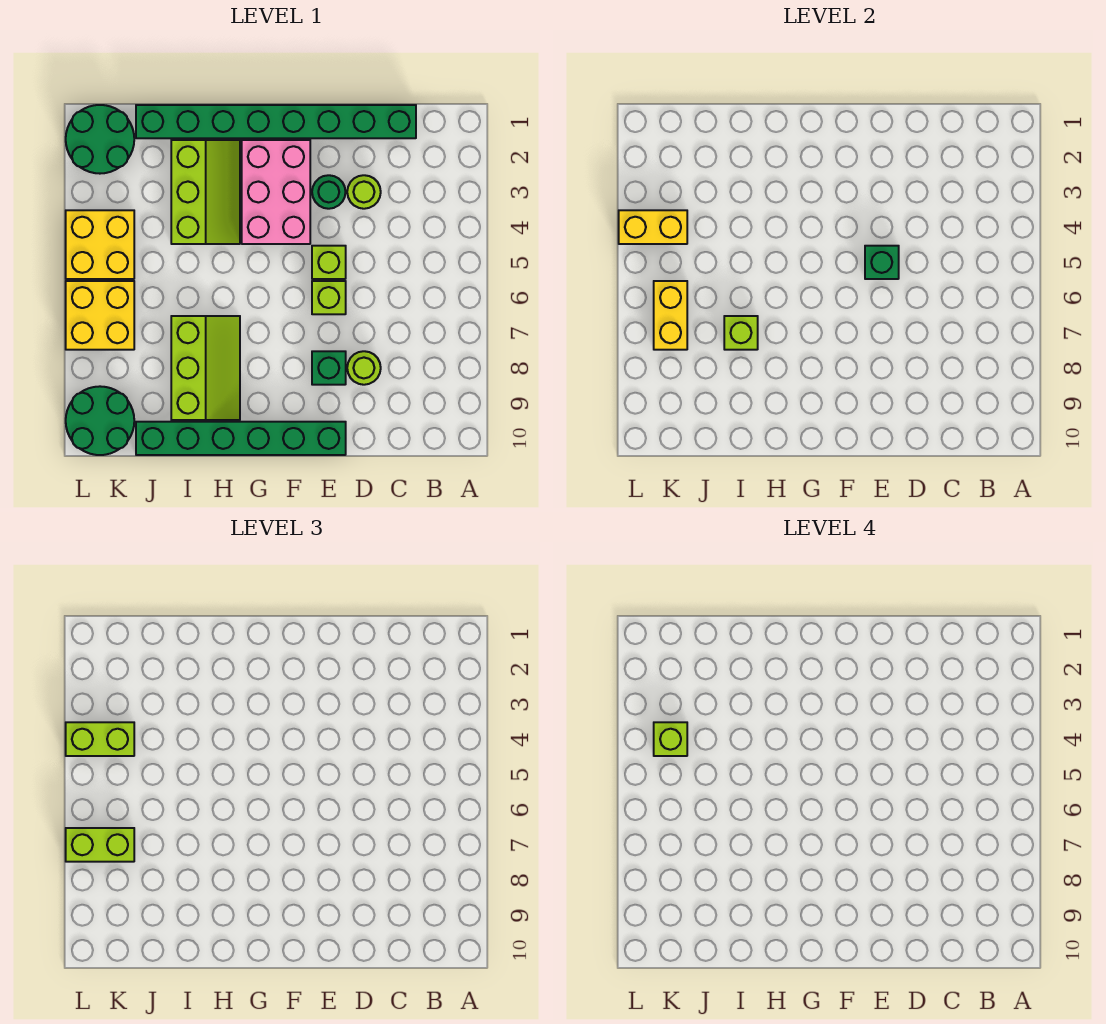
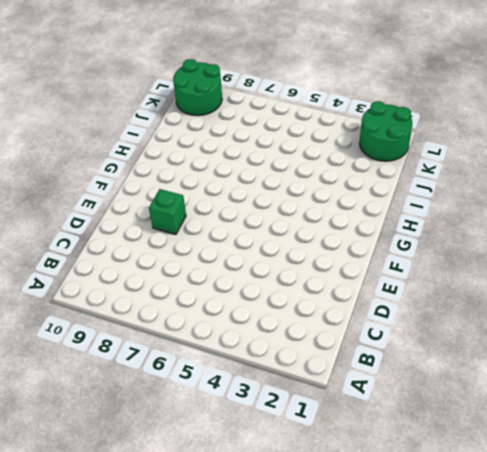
none -> green 1x8 brick [136,105,416,138]
none -> lime 1x1 round brick [347,175,381,209]
none -> lime 1x1 round brick [347,351,381,385]

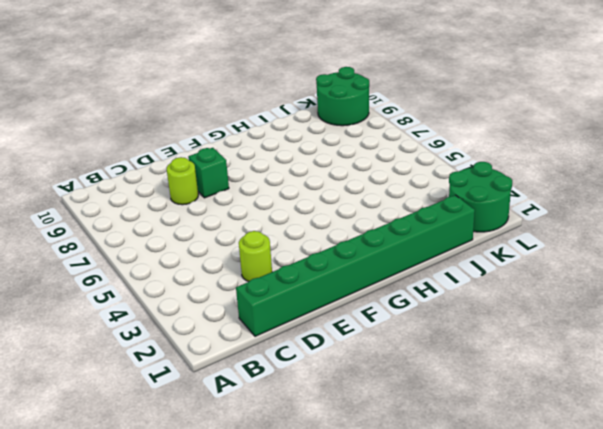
none -> green 1x1 round brick [312,175,345,209]
none -> lime 1x1 brick [312,246,346,279]
none -> lime 1x1 brick [312,281,346,314]

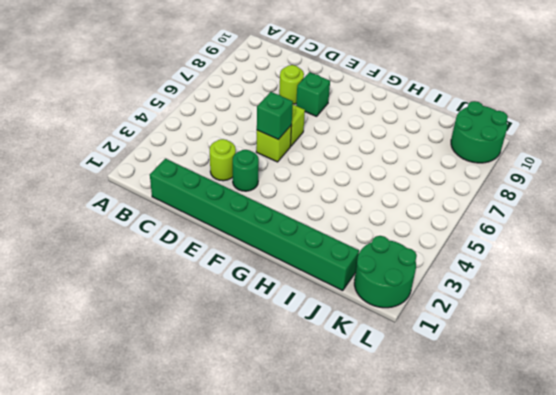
none -> green 1x6 brick [136,422,346,455]
none -> pink 2x3 brick [242,140,310,244]
none -> lime 2x3 slope [171,140,240,244]

